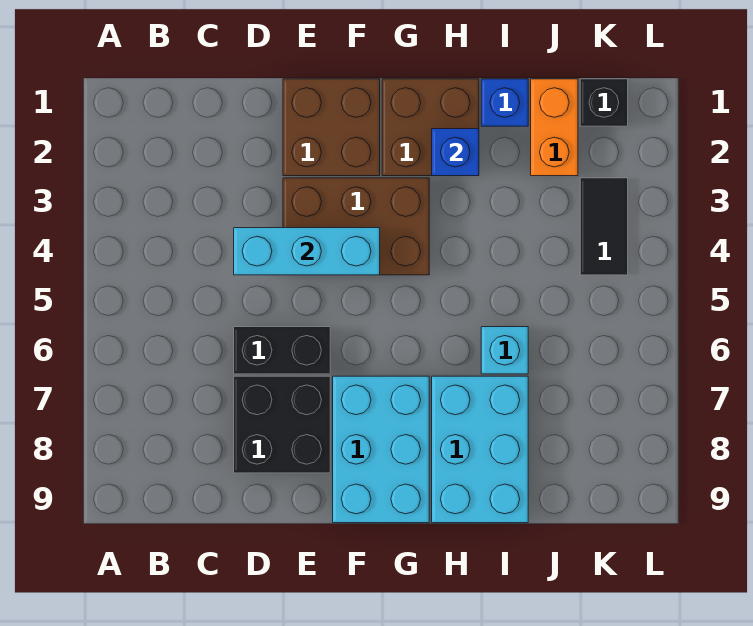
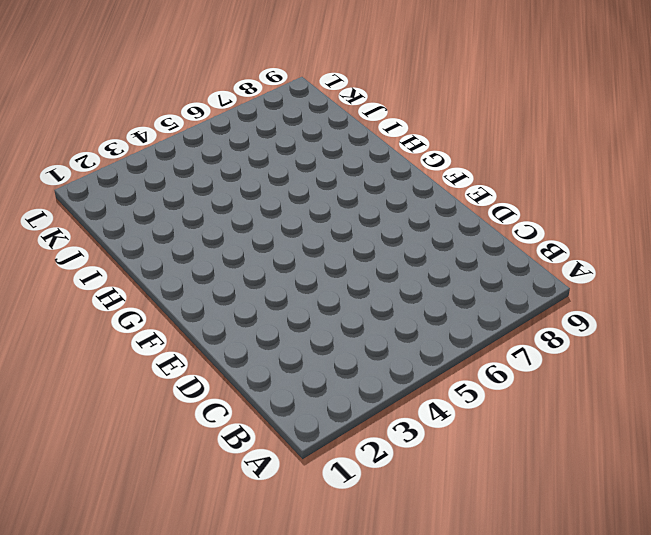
none -> black 1x2 brick [234,327,330,374]
none -> black 2x2 brick [234,376,330,473]
none -> brown 2x2 brick [283,79,380,176]

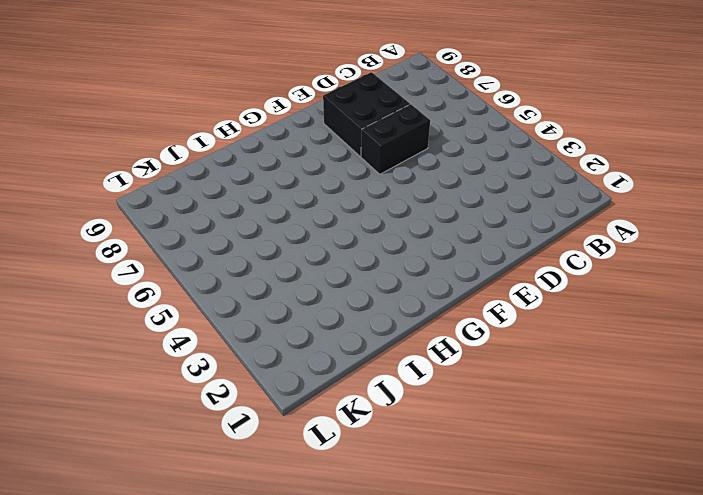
none -> brown 2x2 brick [283,79,380,176]
none -> brown 2x3 brick [283,178,429,275]
none -> cyan 2x3 brick [333,376,429,523]

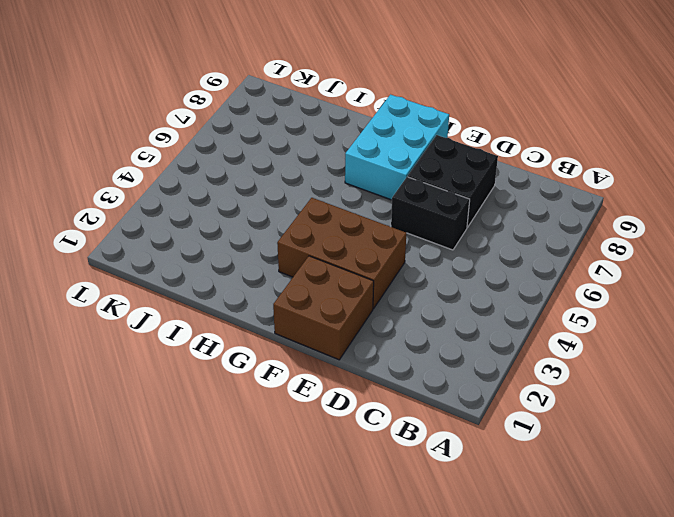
none -> brown 2x2 brick [382,79,479,176]
none -> cyan 2x3 brick [432,376,528,523]
none -> blue 1x1 brick [481,79,528,126]

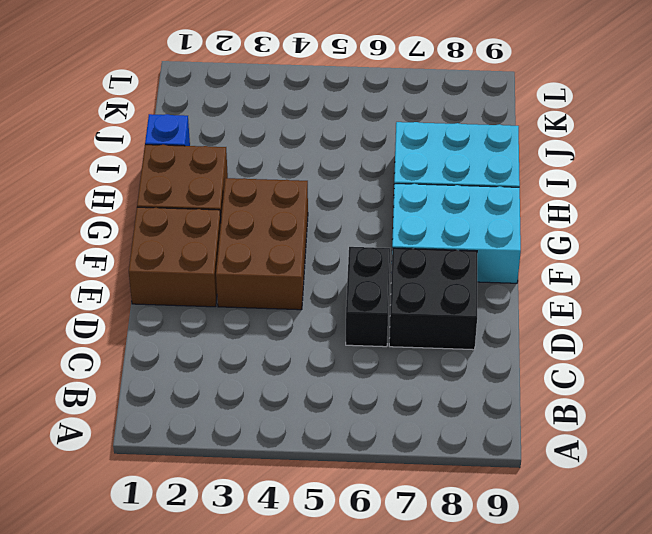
none -> cyan 1x1 brick [481,327,528,374]
none -> orange 1x2 brick [531,79,578,176]
none -> black 1x1 brick [580,79,628,126]

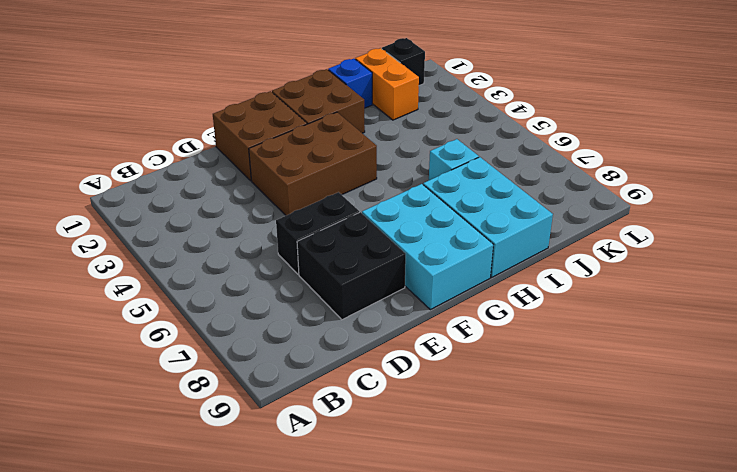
none -> black 1x2 tile [580,178,628,275]
none -> cyan 1x3 brick [234,228,380,275]
none -> blue 1x1 brick [432,129,479,176]

